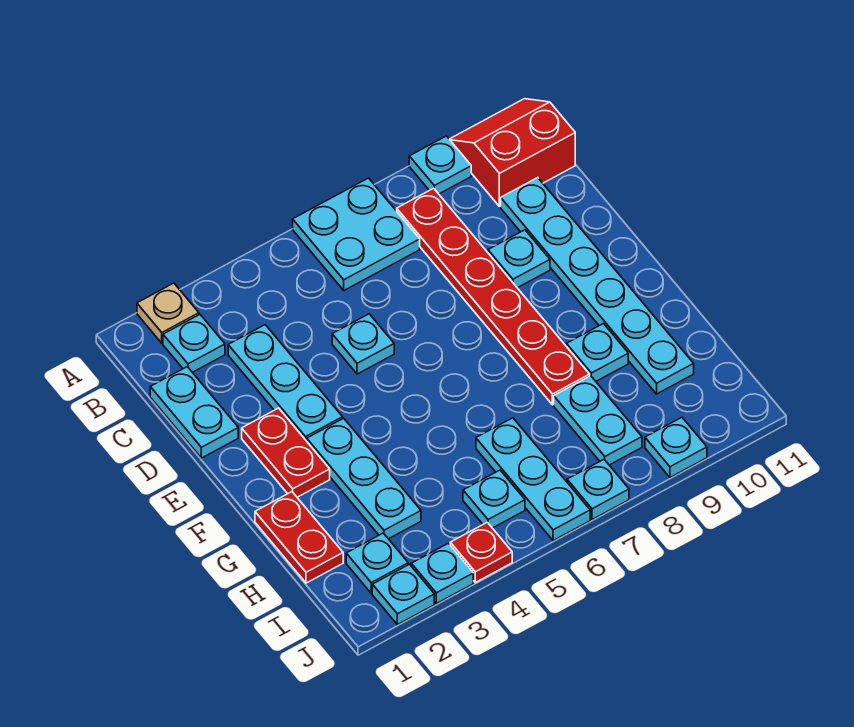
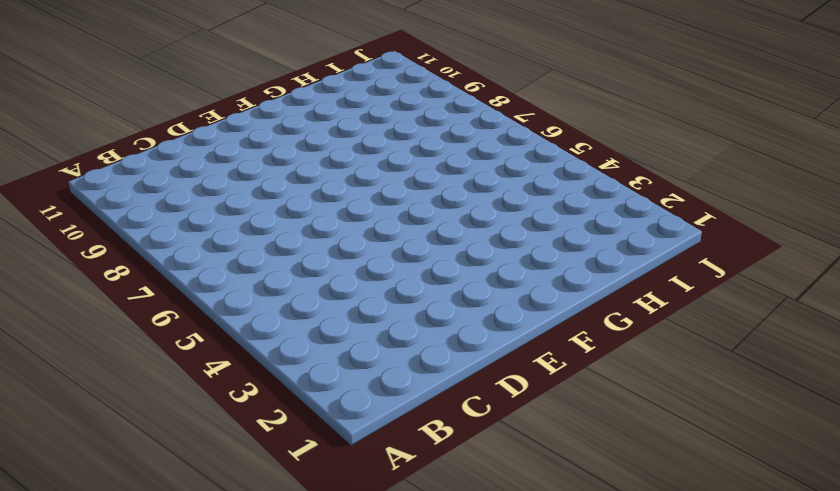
none -> tan 1x1 plate [137,283,199,343]
none -> cyan 2x2 plate [293,178,420,290]
none -> cyan 1x1 plate [409,136,471,194]

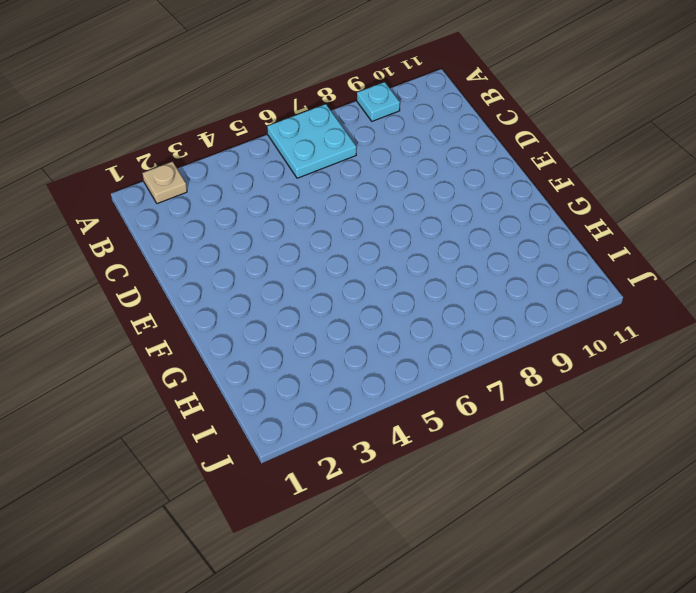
none -> red 2x2 slope [450,99,575,207]
none -> cyan 1x1 plate [163,315,225,372]
none -> red 1x6 plate [397,188,590,405]

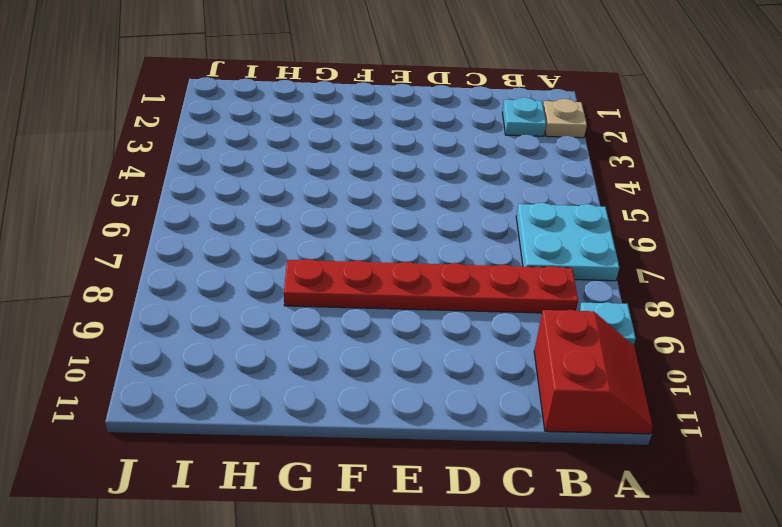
none -> cyan 1x2 plate [150,367,238,458]
none -> cyan 1x3 plate [228,325,343,441]
none -> cyan 1x6 plate [501,178,694,394]

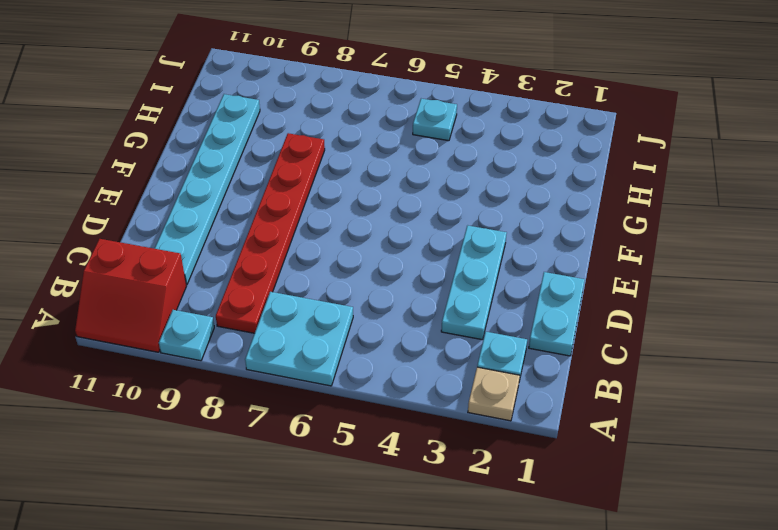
none -> cyan 1x1 plate [332,314,394,374]
none -> cyan 1x1 plate [488,230,550,288]
none -> red 1x2 plate [242,408,330,497]

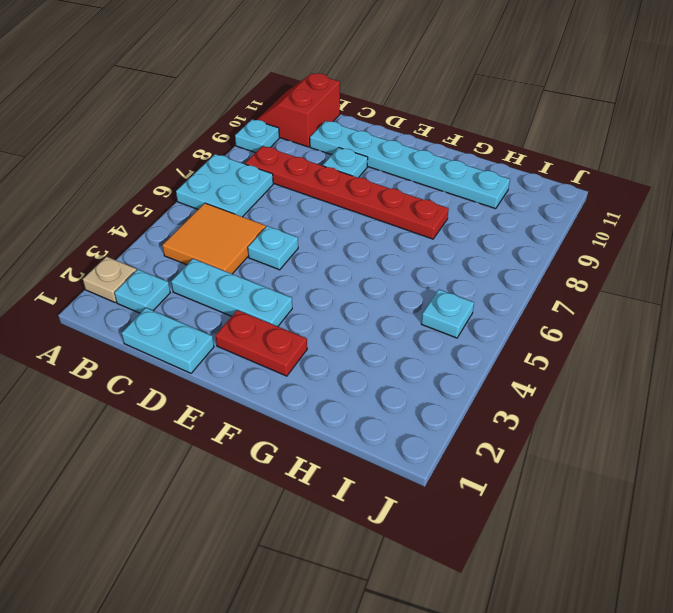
orange 2x2 tile [162,203,266,274] -> none
none -> cyan 1x3 plate [307,418,421,539]
none -> red 1x2 plate [255,492,343,583]
none -> cyan 1x1 plate [566,324,628,381]

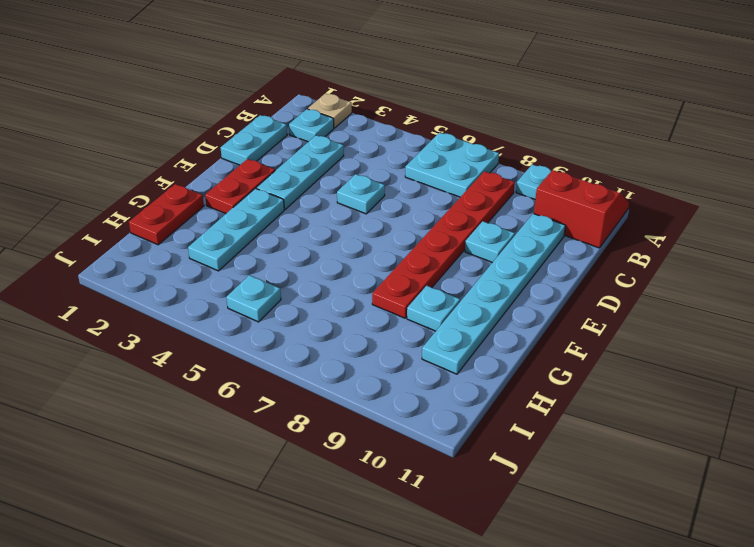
none -> cyan 1x3 plate [476,418,590,541]
none -> cyan 1x2 plate [554,376,642,465]
none -> cyan 1x1 plate [346,533,408,593]

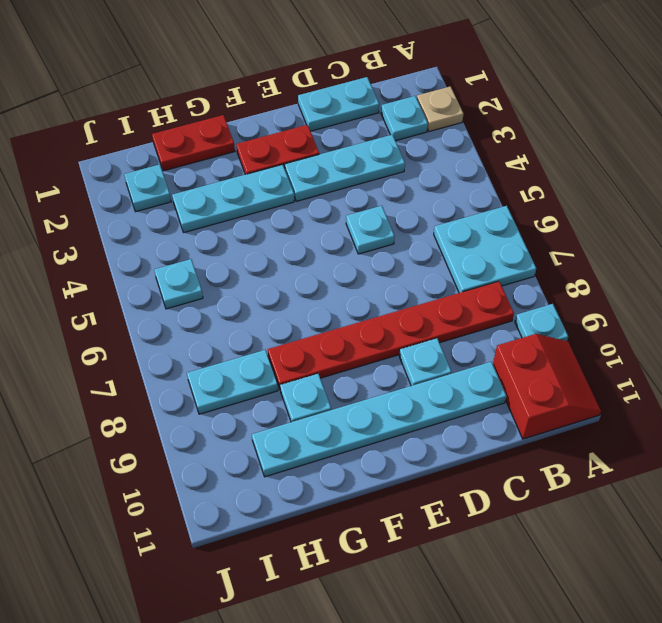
none -> cyan 1x3 plate [476,418,590,541]
none -> cyan 1x1 plate [372,564,434,625]
none -> cyan 1x1 plate [411,543,473,604]

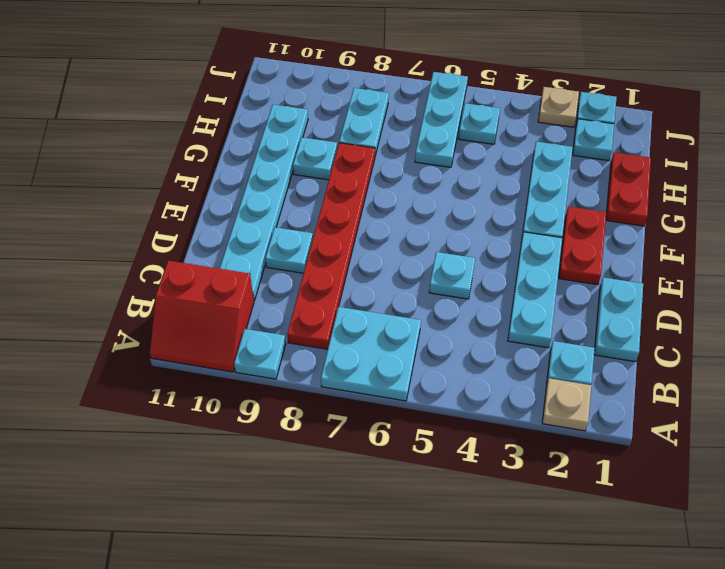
tan 1x1 plate [538,87,579,127] -> cyan 1x1 plate [411,543,473,604]
none -> red 1x1 plate [450,522,512,582]
none -> cyan 1x1 plate [567,460,629,520]
none -> cyan 1x1 plate [645,417,707,477]

